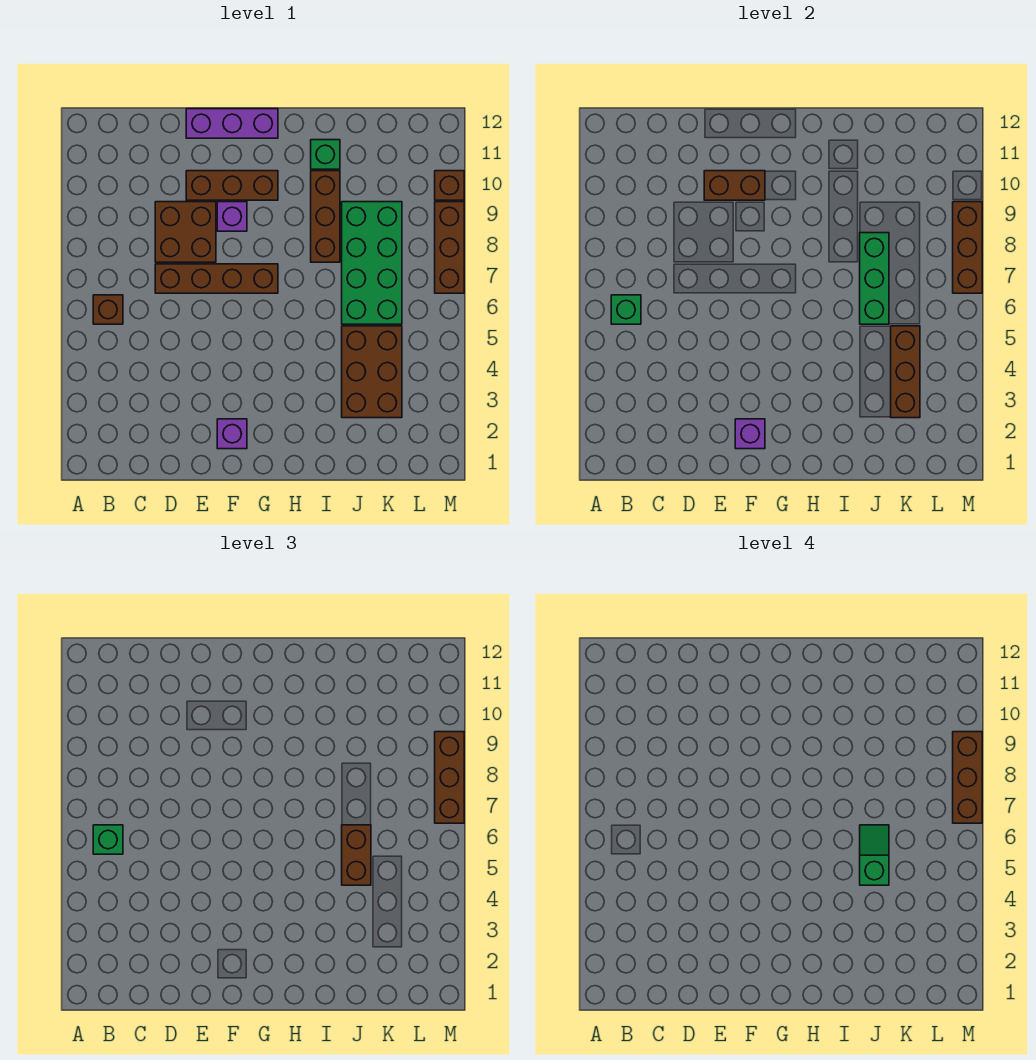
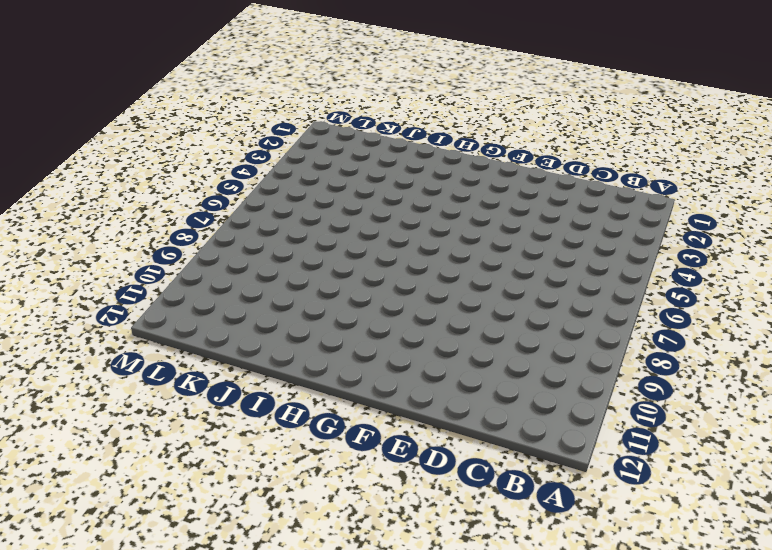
none -> brown 1x1 brick [93,295,123,324]
none -> brown 1x4 brick [155,264,278,293]
none -> brown 2x2 brick [155,202,216,262]

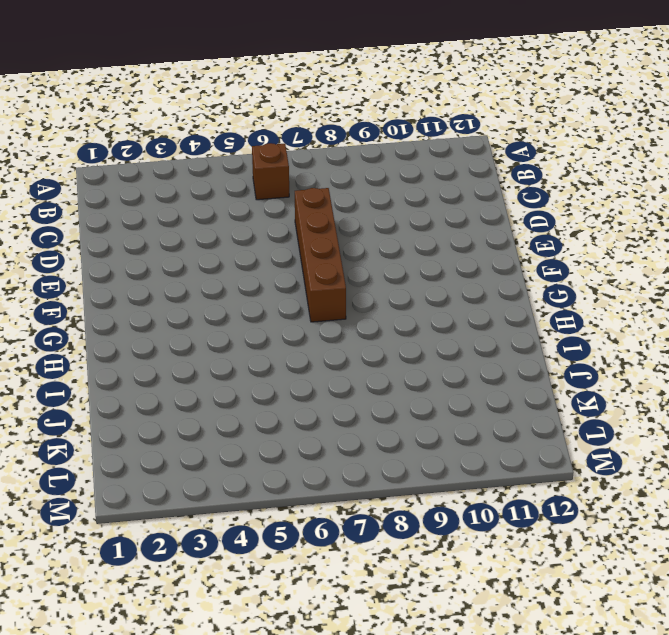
none -> brown 2x2 brick [155,202,216,262]
none -> brown 1x3 brick [186,171,278,200]
none -> purple 1x3 brick [186,109,278,138]

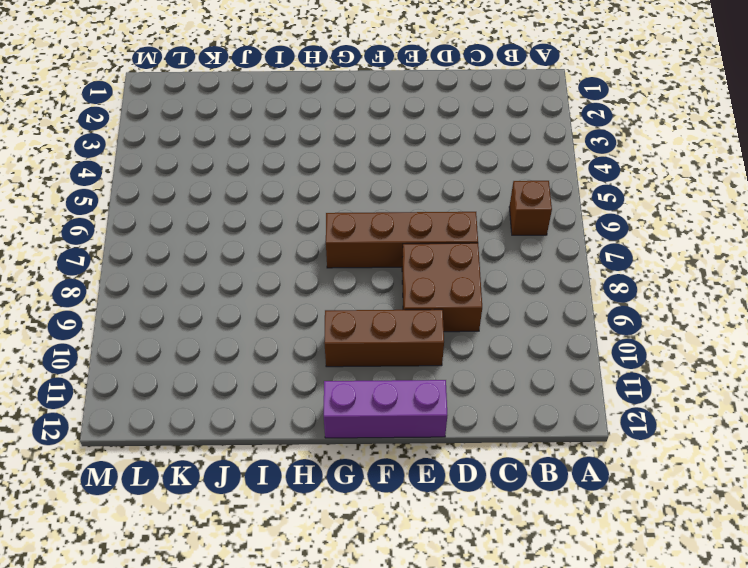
none -> purple 1x1 brick [217,419,247,449]
none -> purple 1x1 brick [217,202,247,231]
none -> brown 1x3 brick [311,171,340,262]

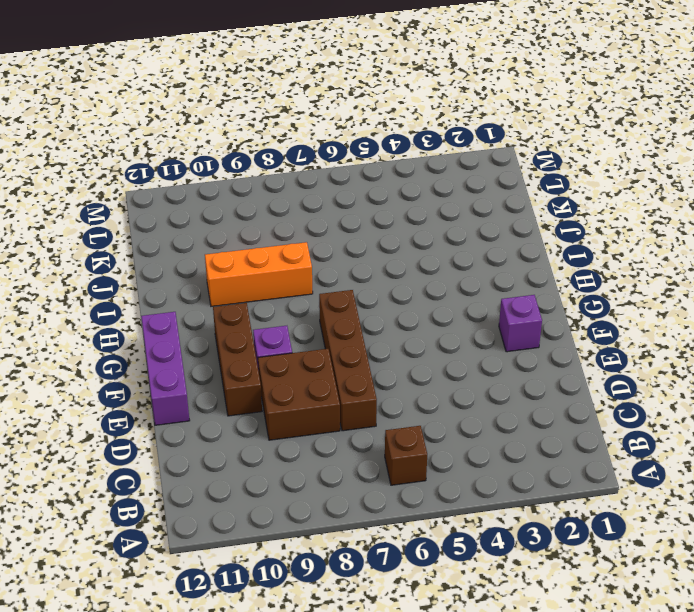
orange 1x3 brick [205,242,313,306] -> brown 1x3 brick [311,171,340,262]
none -> green 1x1 brick [311,140,340,169]
none -> brown 2x3 brick [342,326,402,418]
none -> green 2x4 brick [342,202,402,324]

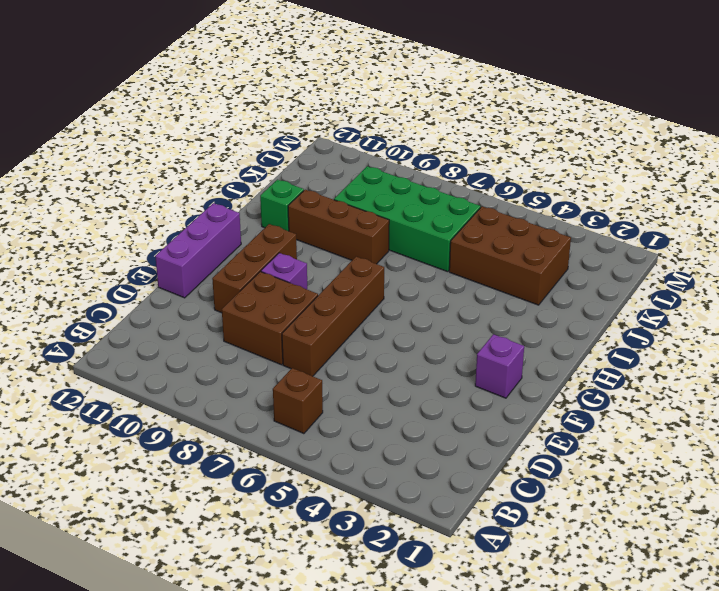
none -> brown 1x3 brick [435,202,464,293]
none -> brown 1x1 brick [435,171,464,200]
none -> green 1x1 brick [611,295,641,324]

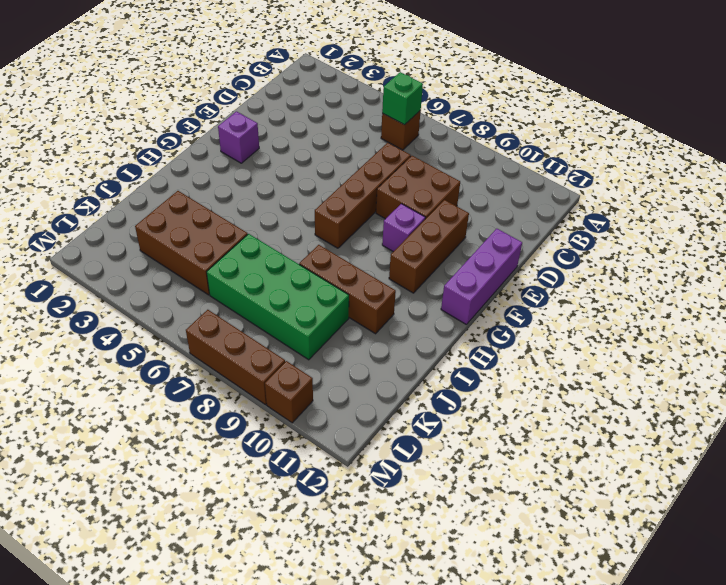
none -> green 1x1 brick [311,140,340,169]
none -> brown 1x2 brick [704,171,765,200]
none -> purple 1x1 brick [735,419,765,449]

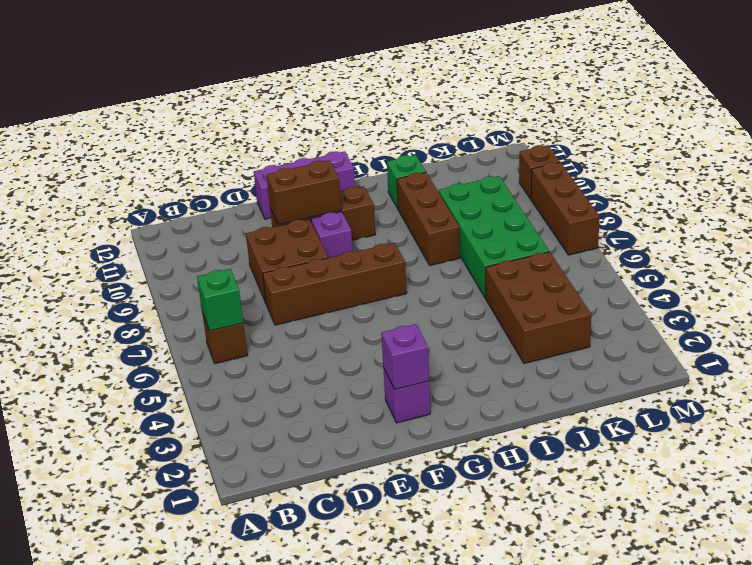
none -> green 1x3 brick [860,233,889,324]
none -> brown 1x3 brick [891,326,920,418]
none -> brown 1x3 brick [953,202,982,293]

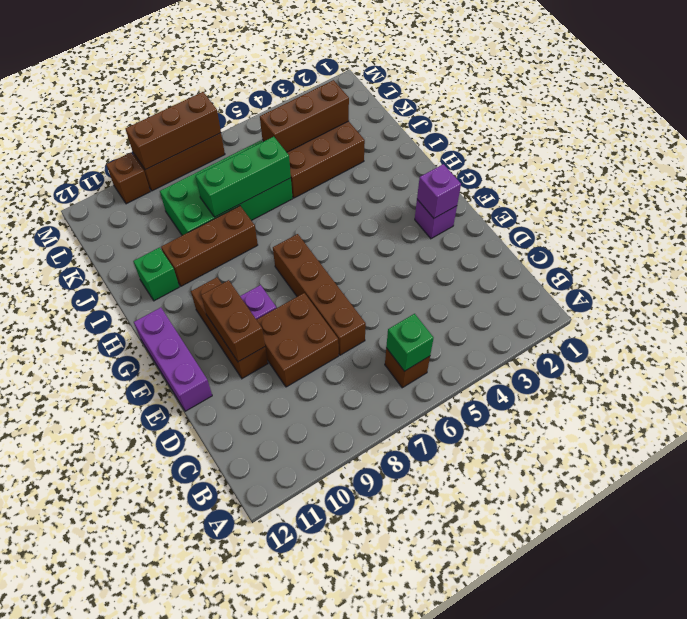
none -> green 1x1 brick [93,825,123,854]
none -> brown 1x2 brick [342,825,371,885]
none -> brown 1x3 brick [435,732,464,823]

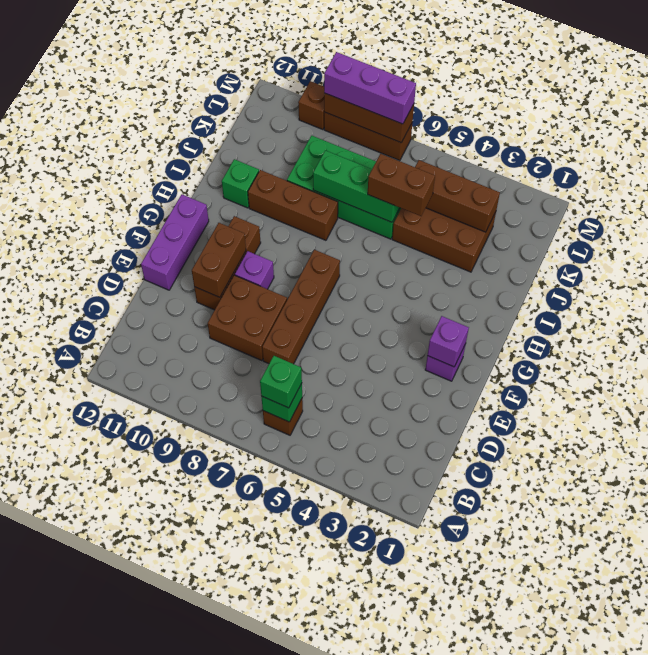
purple 1x3 brick [324,52,416,124] -> brown 1x3 brick [435,732,464,823]
none -> green 1x2 slope [860,825,889,885]
none -> brown 1x3 brick [953,732,982,823]

